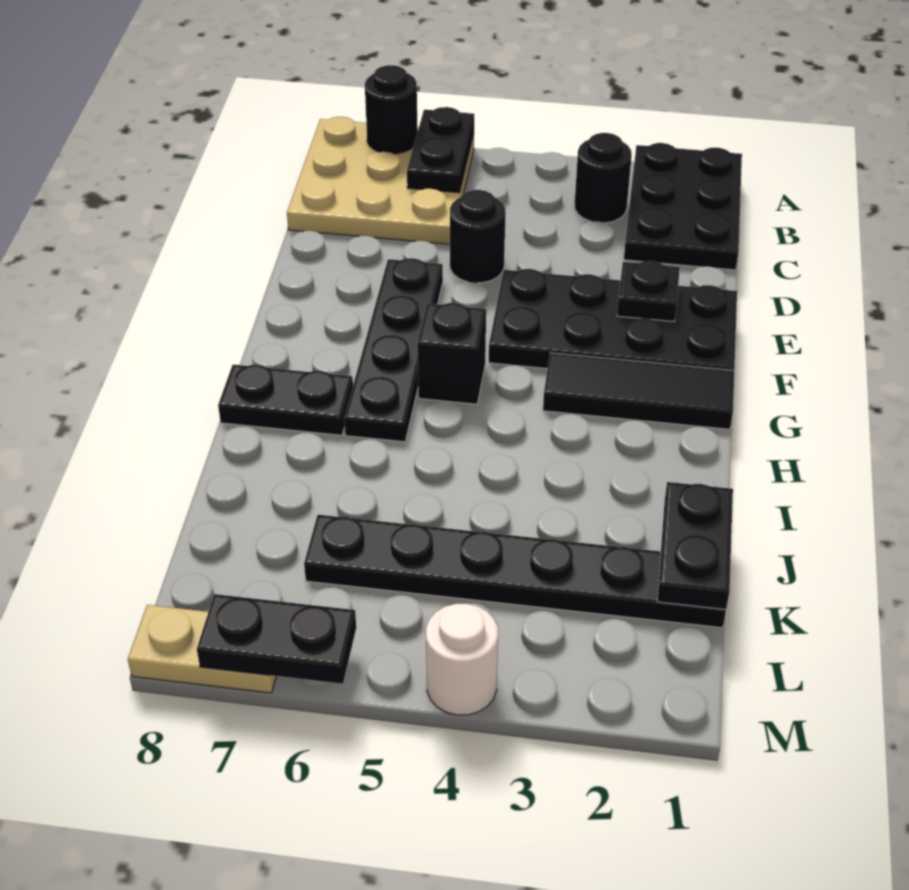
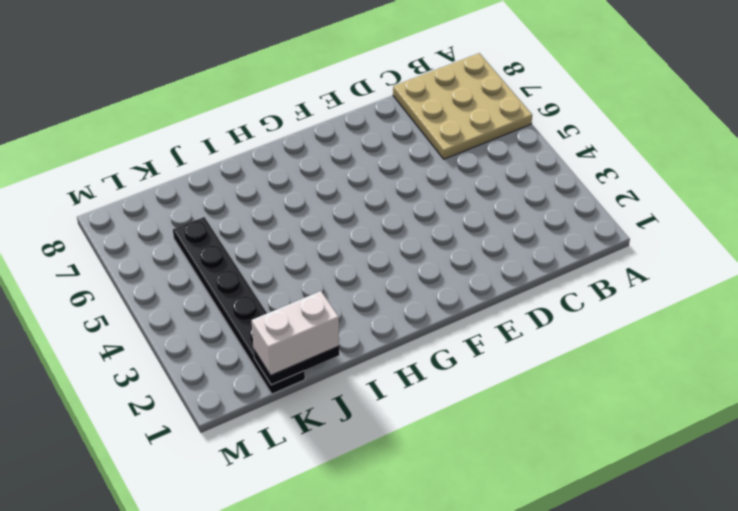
white 1x2 brick [252,291,339,375] -> none
none -> black 2x3 plate [624,143,742,270]
none -> black 1x1 round brick [574,133,632,223]
none -> black 1x1 round brick [450,190,506,283]

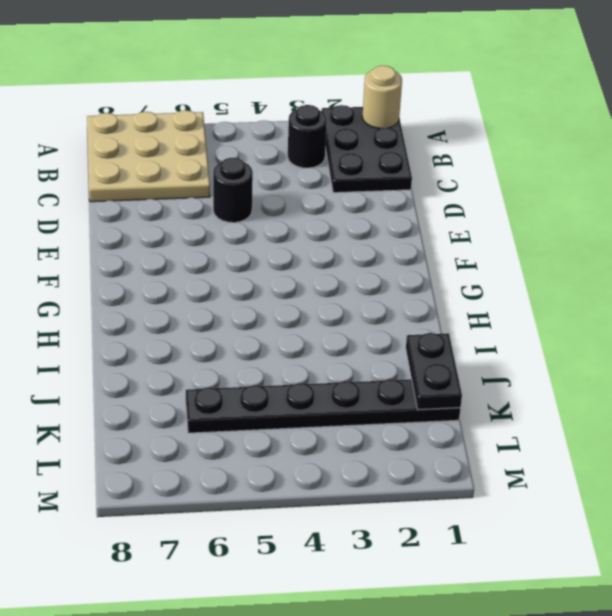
tan 1x1 round brick [362,66,402,128] -> none
none -> black 2x4 plate [489,269,737,371]
none -> black 1x4 plate [344,258,443,442]
none -> black 1x3 tile [543,353,734,429]

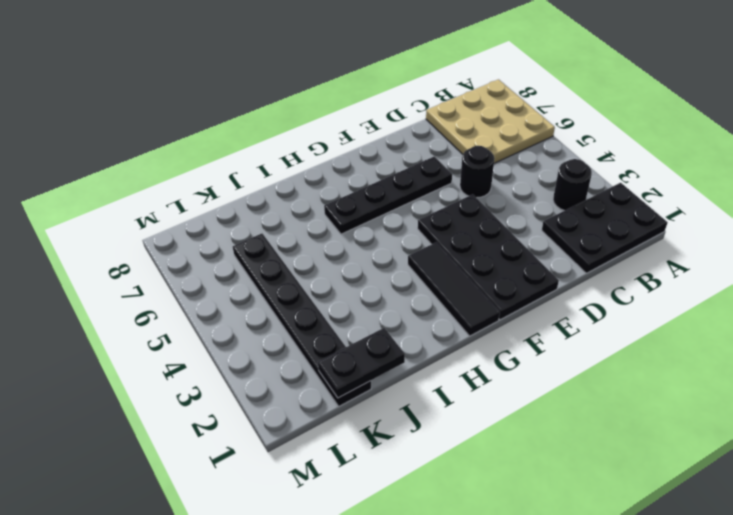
none -> black 1x1 brick [417,303,486,404]
none -> black 1x2 plate [218,365,353,435]
none -> white 1x1 round brick [426,604,498,715]

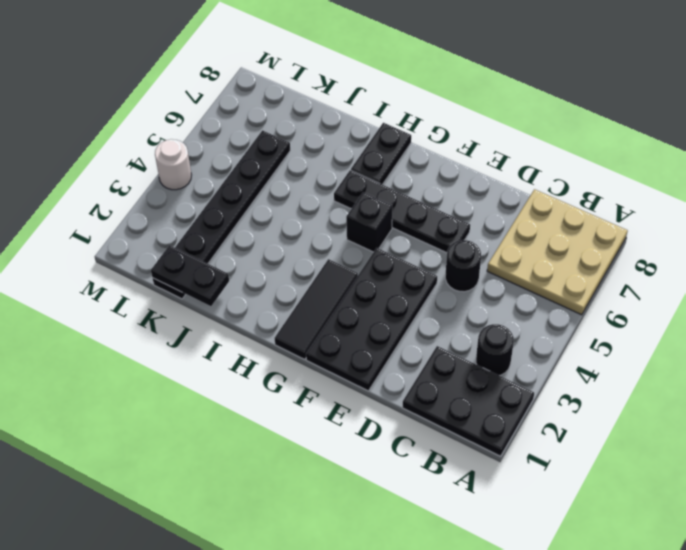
none -> tan 1x2 plate [128,605,276,693]
none -> black 1x2 plate [407,107,474,193]
none -> black 1x1 round brick [365,65,418,154]

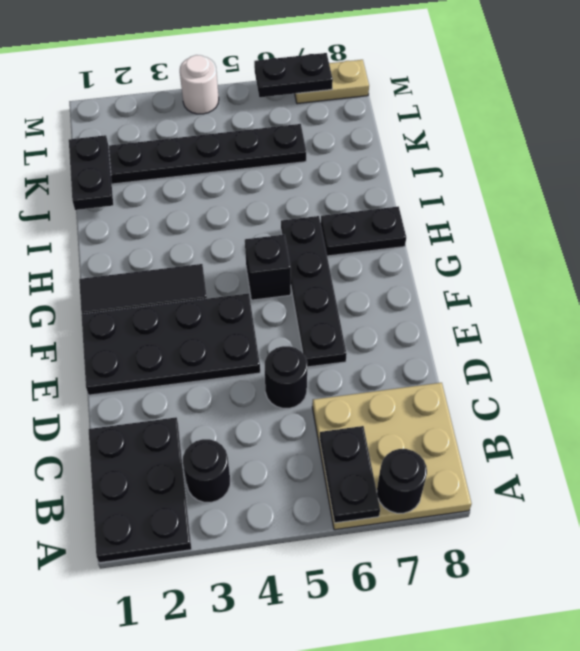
none -> black 1x1 plate [617,261,680,321]

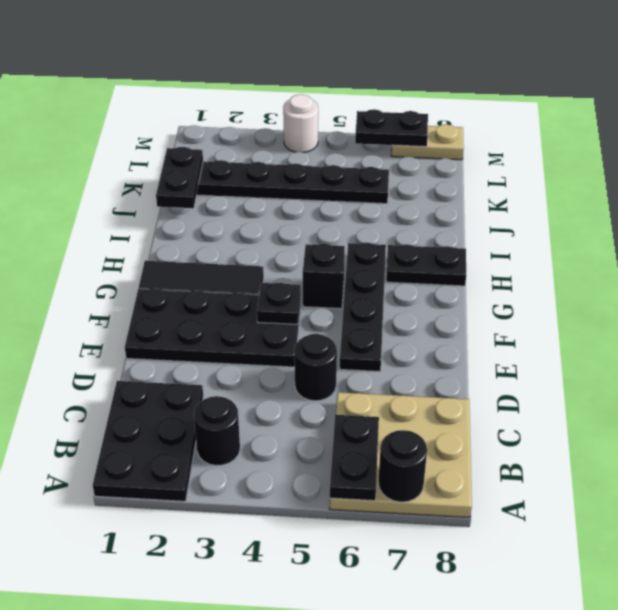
black 1x1 plate [257,282,301,324] -> black 1x1 plate moved to [617,261,680,321]

